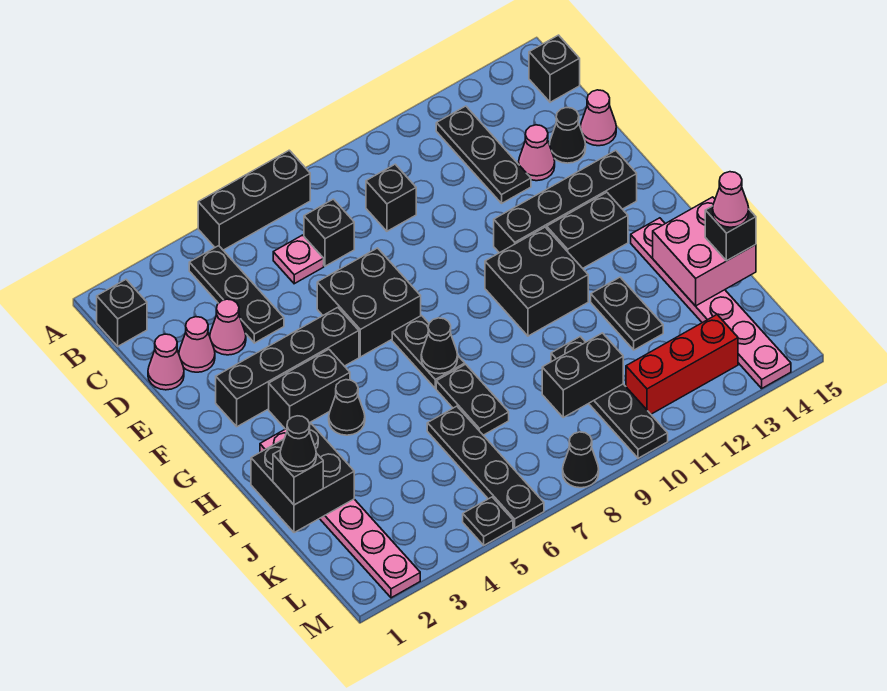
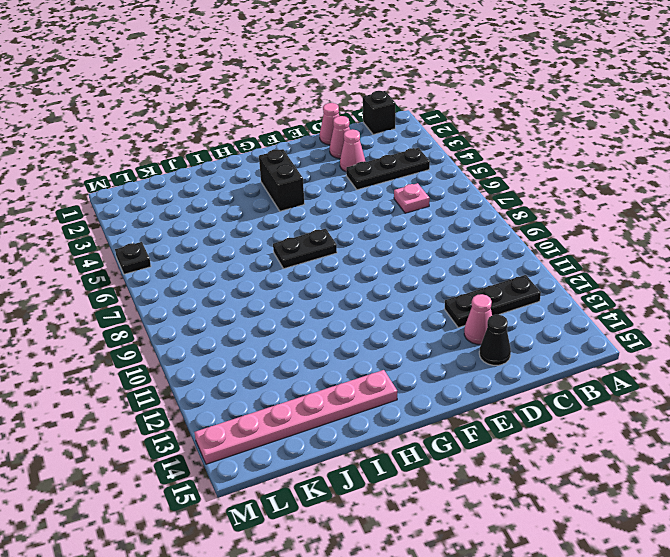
none -> black 1x3 brick [198,150,310,250]
none -> black 1x1 brick [529,35,580,102]
none -> black 1x1 brick [304,199,354,266]
none -> black 1x1 brick [366,164,416,231]

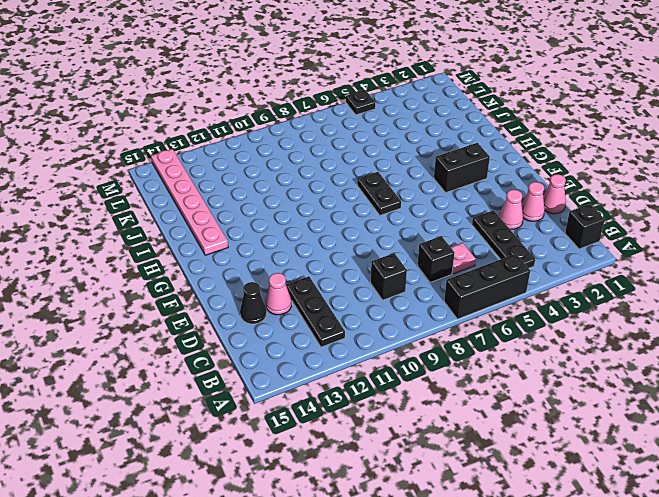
none -> black 1x1 brick [529,35,580,102]
none -> pink 1x1 cone [580,90,616,146]
none -> black 2x2 brick [317,248,421,357]
none -> black 1x4 brick [216,307,359,427]

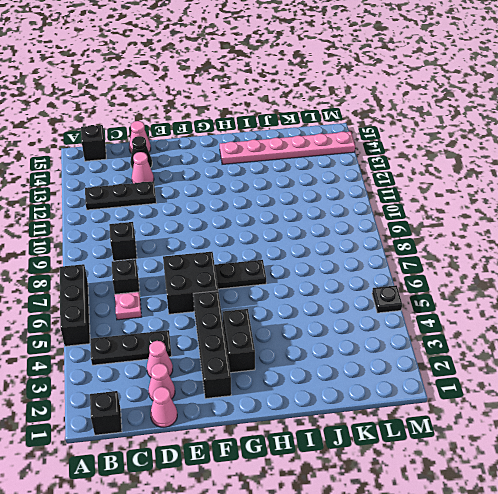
none -> black 1x4 brick [494,150,637,253]
none -> black 2x2 brick [485,227,588,336]
none -> black 1x2 brick [547,192,628,268]
none -> pink 1x6 plate [260,429,420,598]

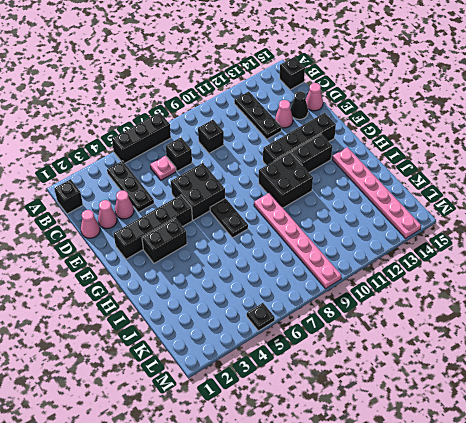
pink 1x6 plate [254,193,342,289] -> pink 1x6 plate moved to [260,429,420,598]
none -> black 1x1 cone [329,380,365,435]
none -> black 1x2 plate [436,364,509,435]
none -> black 1x2 plate [591,277,663,350]
none -> black 1x4 plate [427,406,544,528]

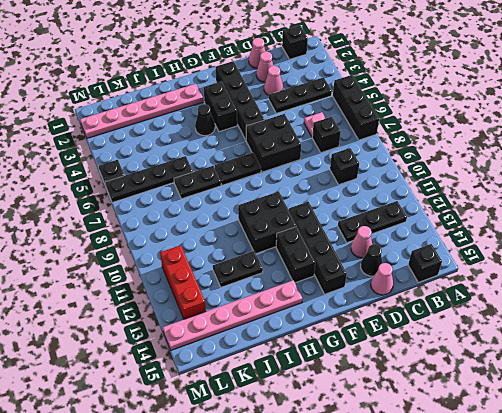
none -> black 1x4 plate [551,336,668,458]
none -> black 1x1 cone [563,432,599,488]
none -> black 1x1 cone [421,318,458,374]
none -> black 2x2 brick [251,424,354,533]

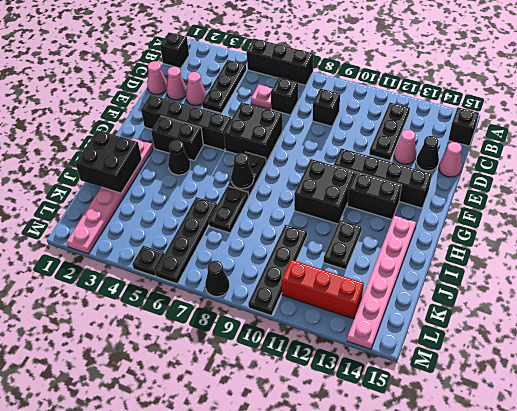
none -> pink 2x2 brick [653,197,756,306]
none -> black 1x2 brick [542,333,623,417]
none -> black 1x1 brick [273,450,323,505]
none -> black 1x1 brick [705,206,756,261]

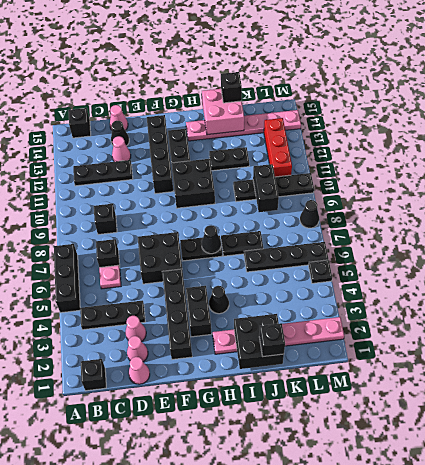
none -> black 1x1 cone [280,416,316,471]
none -> pink 1x1 cone [713,172,749,227]

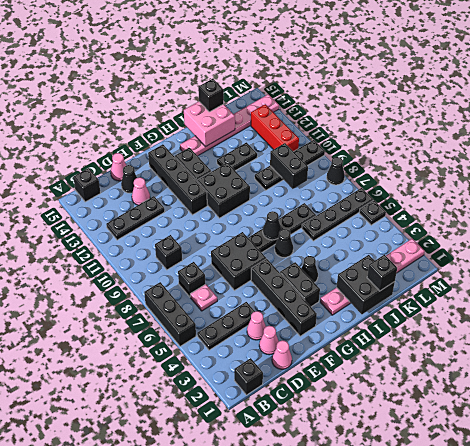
black 1x1 cone [275,229,293,258] -> black 1x1 cone moved to [280,416,316,471]
none -> pink 1x1 cone [713,172,749,227]

